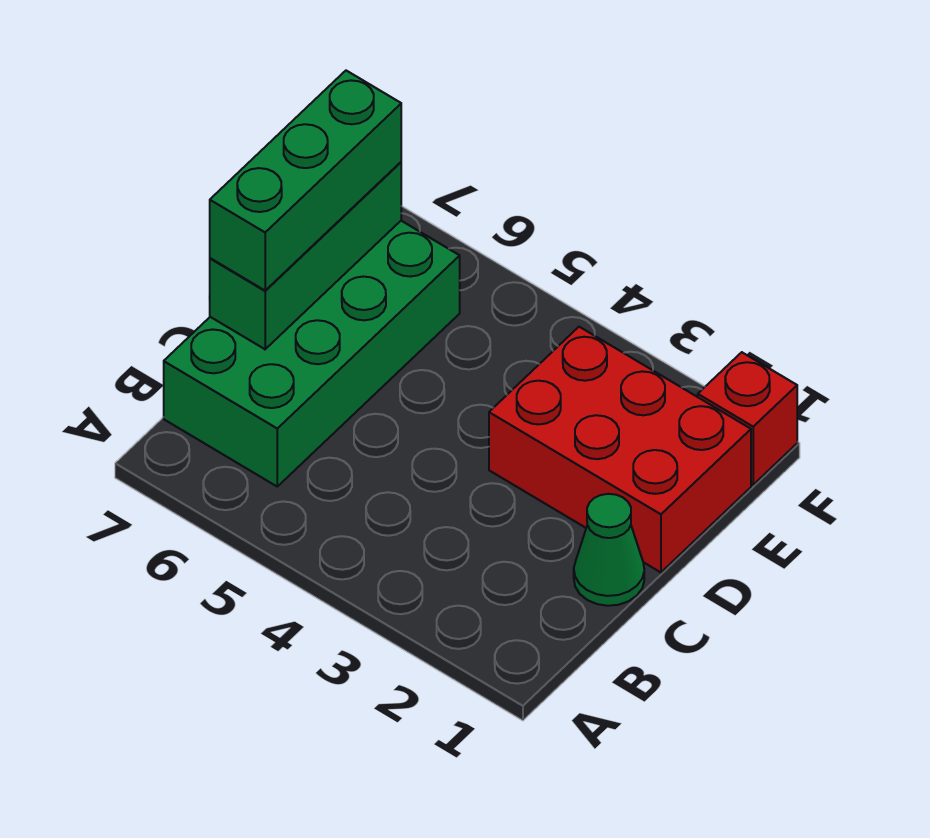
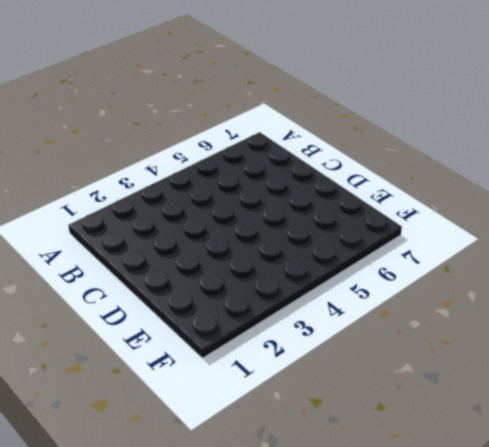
none -> green 2x4 brick [164,221,460,486]
none -> green 1x1 cone [574,494,644,606]

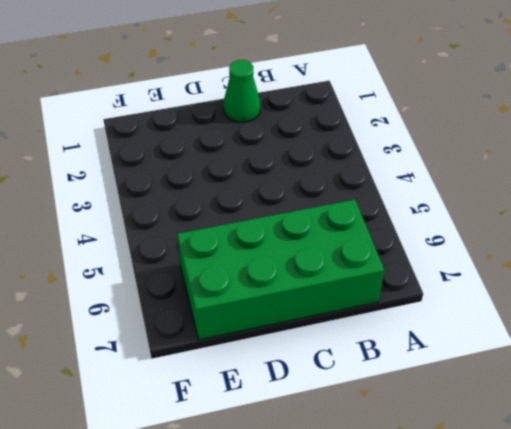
none -> red 2x3 brick [489,327,751,572]
none -> red 1x1 brick [698,352,797,485]

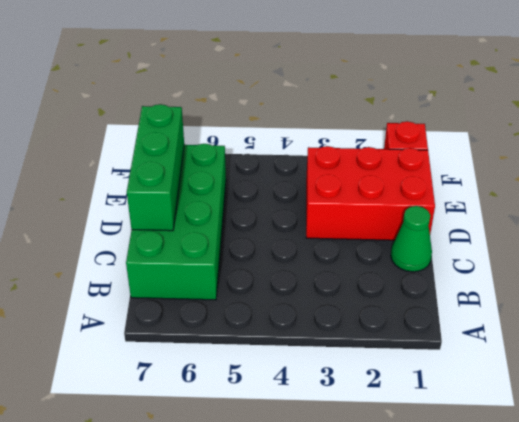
none -> green 1x3 brick [210,71,401,291]

